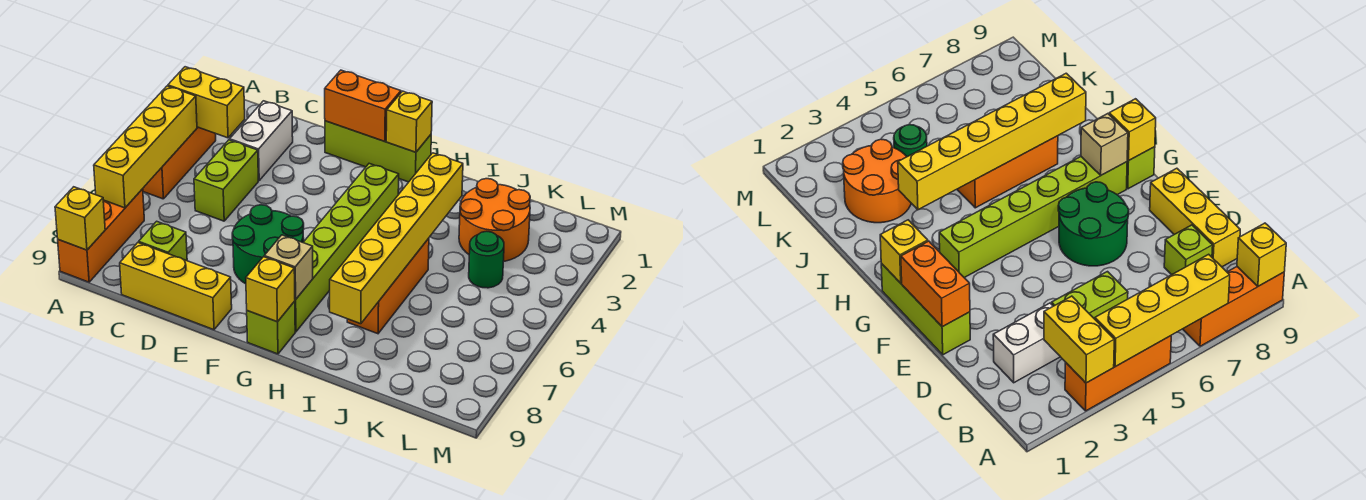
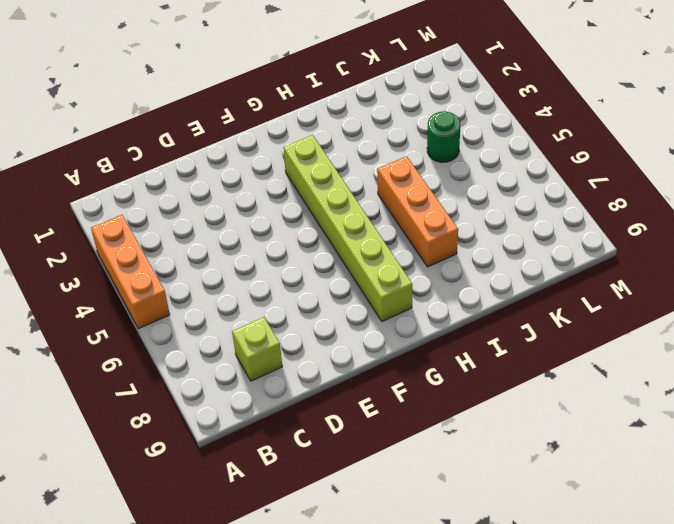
none -> orange 1x3 brick [58,189,144,282]
none -> white 1x2 brick [230,101,293,181]
none -> lime 1x2 brick [194,140,258,221]

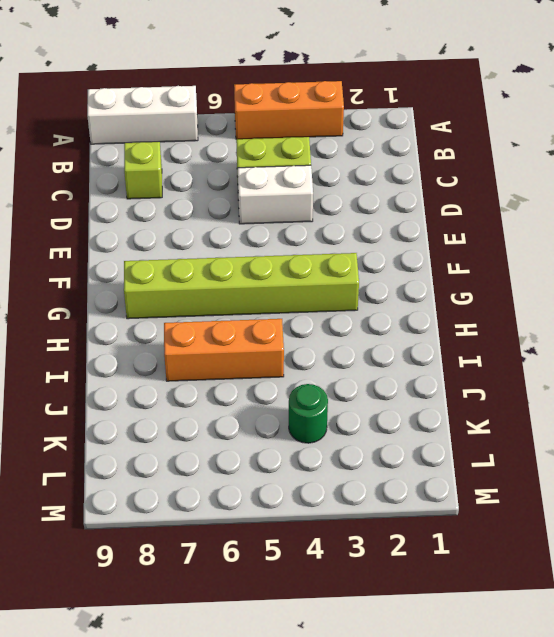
white 1x3 brick [87,86,198,144] -> orange 1x3 brick [58,189,144,282]
white 1x2 brick [238,165,313,224] -> white 1x2 brick moved to [230,101,293,181]
none -> yellow 1x3 brick [120,243,232,330]
none -> lime 1x3 brick [325,121,431,182]
none -> green 2x2 round brick [232,205,304,284]

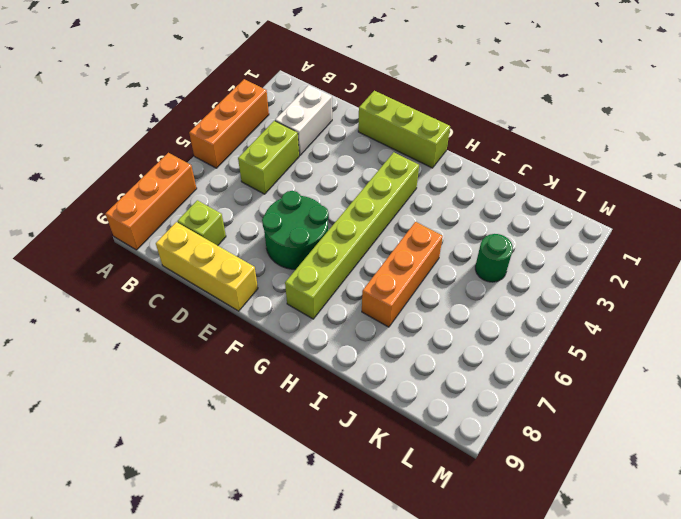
none -> lime 1x1 brick [247,301,295,354]
none -> orange 2x2 round brick [459,179,530,262]
none -> yellow 1x2 brick [168,67,245,138]

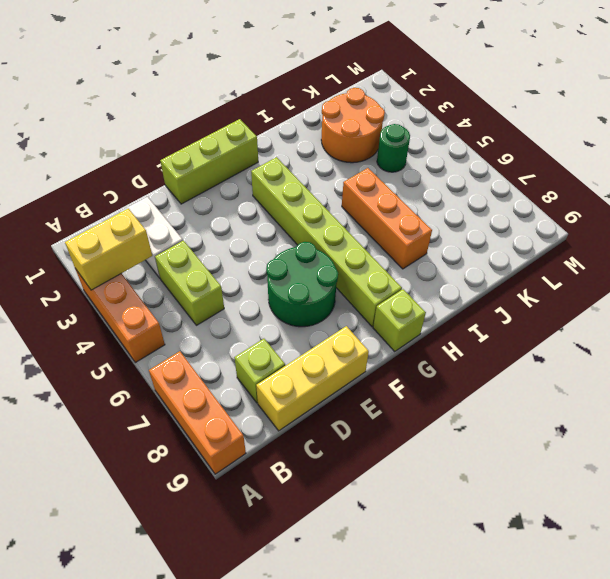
none -> yellow 1x4 brick [94,86,197,208]
none -> yellow 1x1 brick [55,187,105,250]
none -> orange 1x2 brick [325,70,401,142]

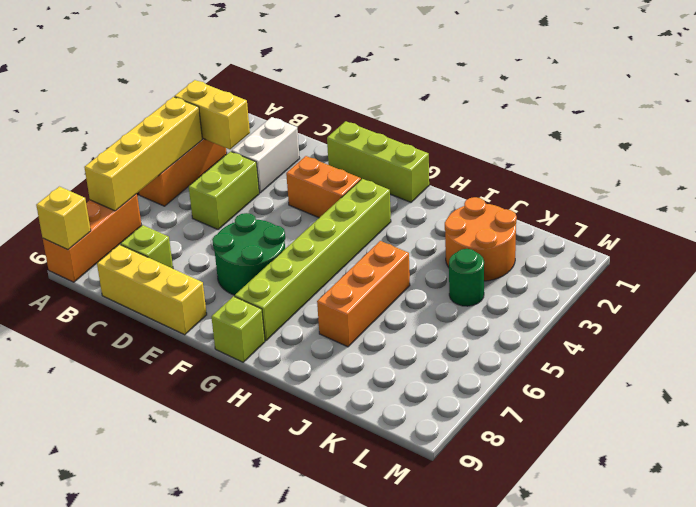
orange 1x2 brick [286,156,361,218] -> orange 1x2 brick moved to [325,70,401,142]
none -> yellow 1x1 brick [386,91,432,152]
none -> tan 1x1 brick [264,235,313,299]
none -> yellow 1x1 brick [246,257,295,322]

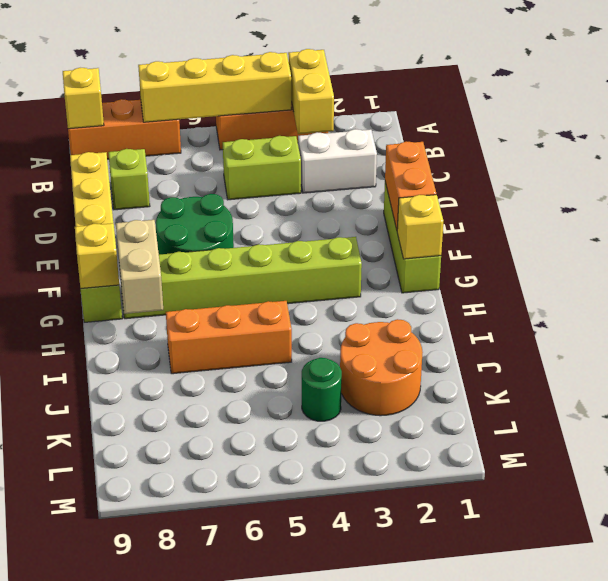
tan 1x2 brick [116,220,163,314] -> tan 1x1 brick [264,235,313,299]
none -> yellow 1x6 brick [330,153,463,324]

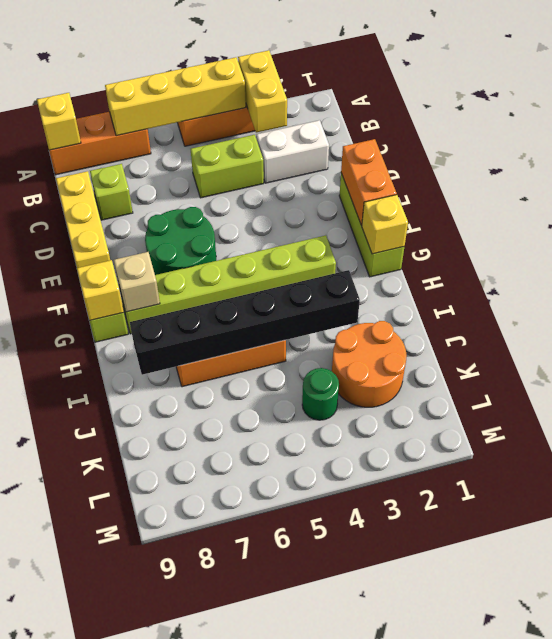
black 1x6 brick [130,270,360,375] -> yellow 1x6 brick [330,153,463,324]

